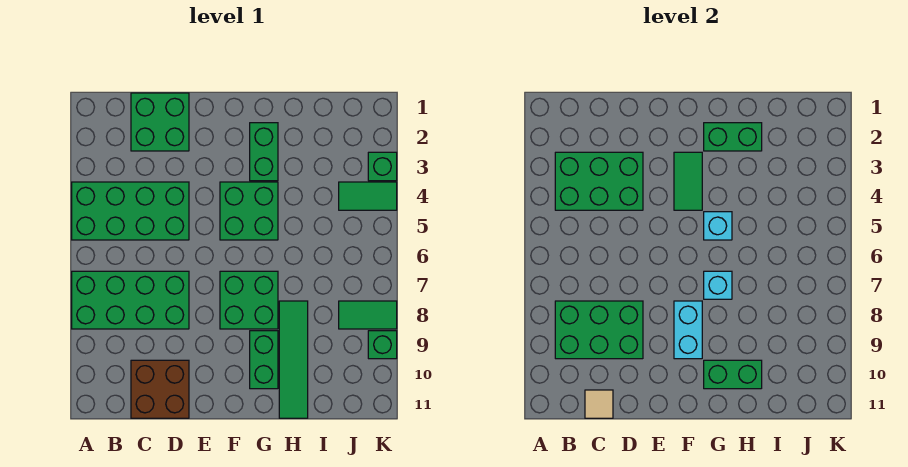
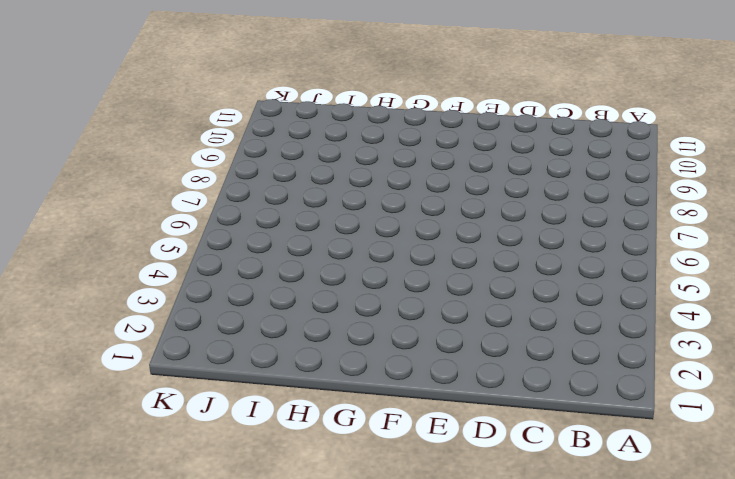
none -> green 2x4 brick [72,182,189,240]
none -> green 2x4 brick [72,271,189,329]
none -> green 2x2 brick [131,93,189,151]

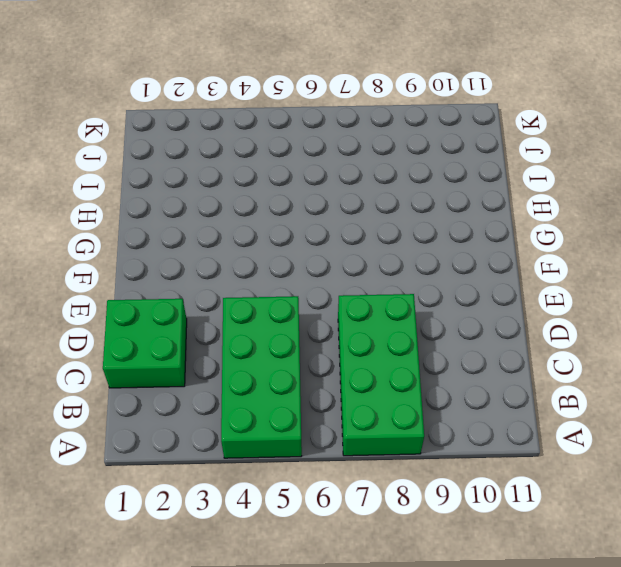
none -> brown 2x2 brick [131,360,189,418]
none -> green 2x2 brick [220,182,278,240]
none -> green 2x2 brick [220,271,278,329]

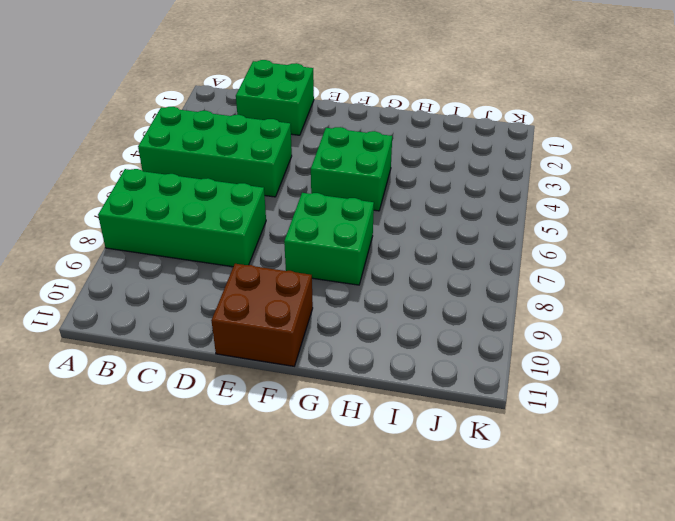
brown 2x2 brick [211,264,313,366] -> brown 2x2 brick moved to [131,360,189,418]
none -> green 1x2 brick [250,123,278,181]
none -> green 1x2 brick [250,331,278,389]
none -> green 1x4 tile [279,301,308,418]

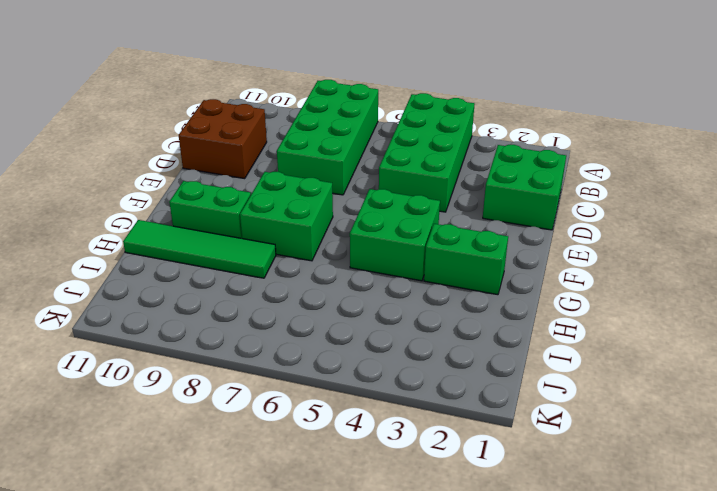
none -> green 1x2 tile [339,182,397,210]
none -> green 1x2 tile [339,301,397,329]
none -> green 1x1 brick [368,152,397,181]

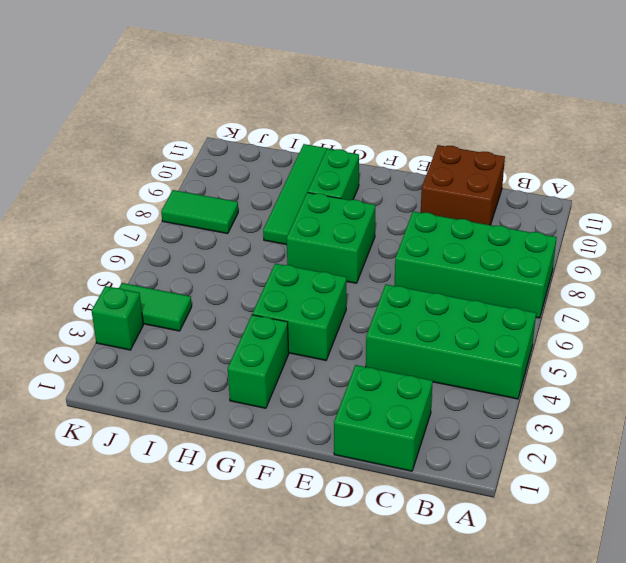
none -> green 1x1 brick [368,331,397,359]
none -> green 2x3 brick [555,152,643,210]
none -> green 2x3 brick [555,301,643,359]

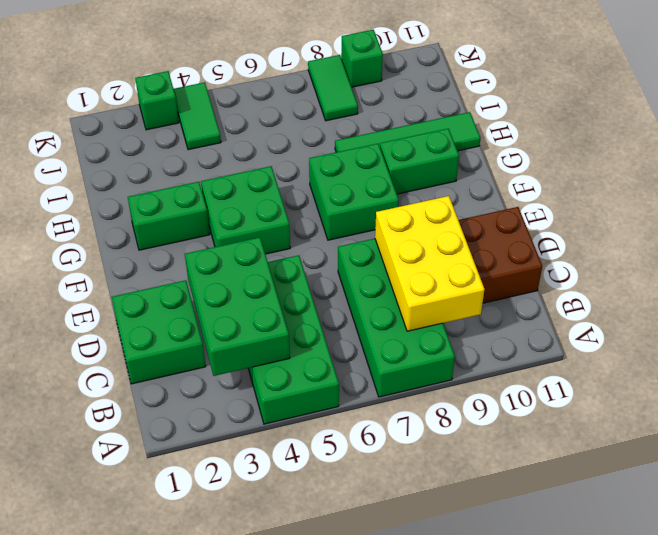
yellow 2x3 brick [375,196,485,331] -> green 2x3 brick [555,301,643,359]
none -> tan 1x1 tile [585,390,613,418]
none -> green 1x2 tile [674,152,702,210]
none -> cyan 1x2 brick [674,301,702,359]

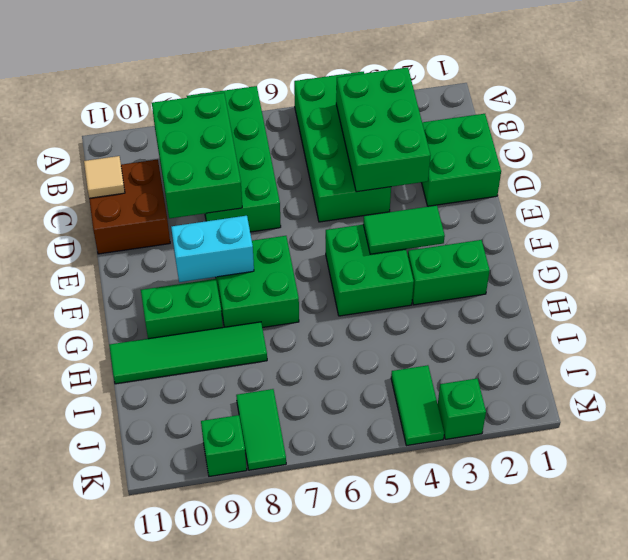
none -> green 1x2 brick [704,123,762,151]
none -> cyan 1x1 brick [704,212,732,240]
none -> cyan 1x1 brick [704,271,732,299]

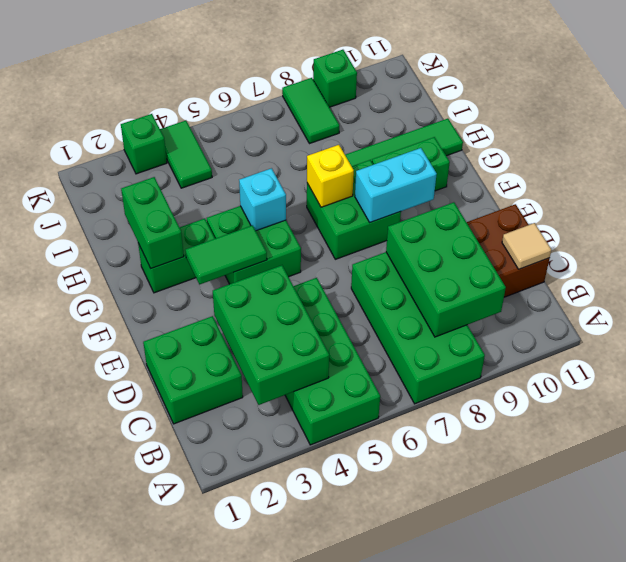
yellow 1x1 brick [307,145,354,207] -> cyan 1x1 brick [704,271,732,299]
none -> green 1x2 brick [704,360,762,389]

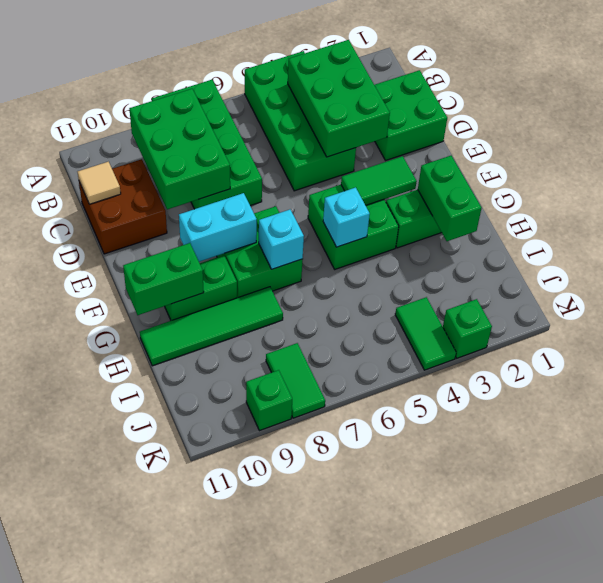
green 1x2 brick [123,243,204,315] -> green 1x2 brick turned to [704,360,762,389]

